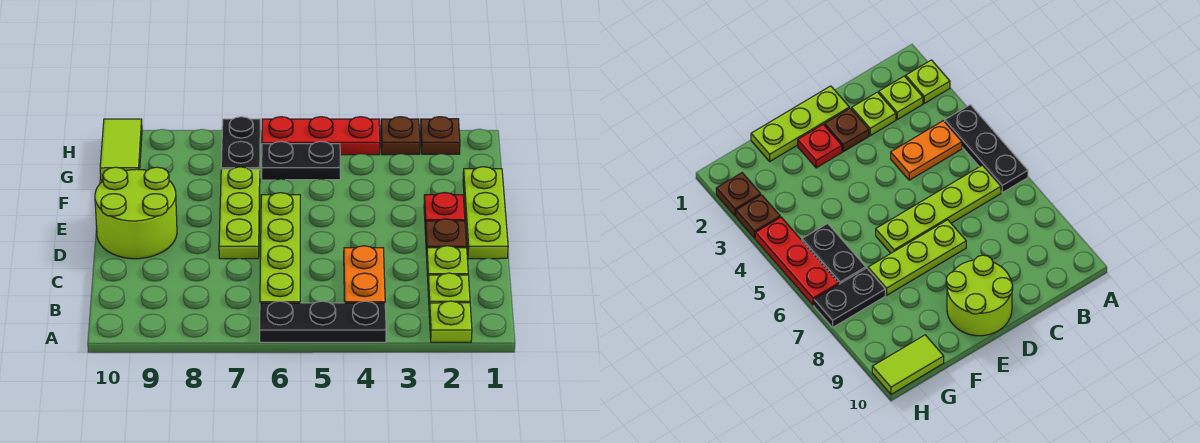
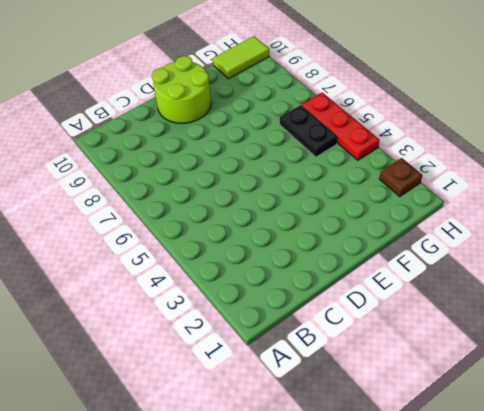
none -> lime 1x1 plate [429,301,472,342]
none -> black 1x3 plate [260,301,386,342]
none -> lime 1x1 plate [428,273,470,311]

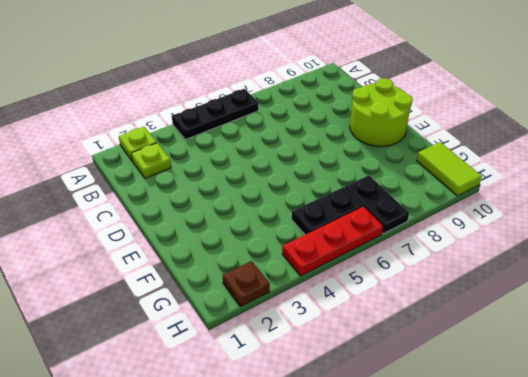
none -> orange 1x2 plate [344,246,385,303]
none -> lime 1x4 plate [260,193,300,303]
none -> lime 1x1 plate [427,246,468,277]

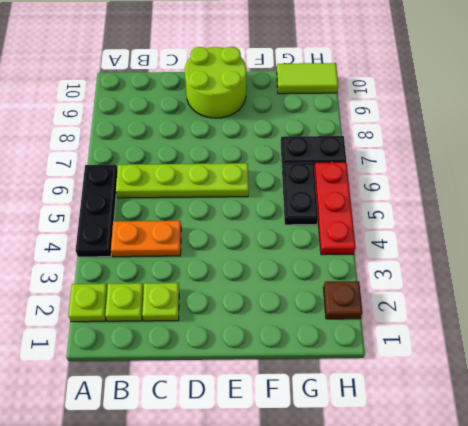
none -> lime 1x3 plate [463,167,508,259]
none -> brown 1x1 plate [425,219,467,256]
none -> lime 1x3 plate [219,167,260,259]

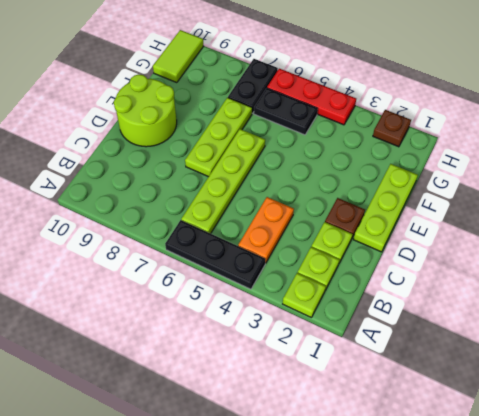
none -> red 1x1 plate [424,193,465,229]
none -> brown 1x1 plate [381,117,420,155]

